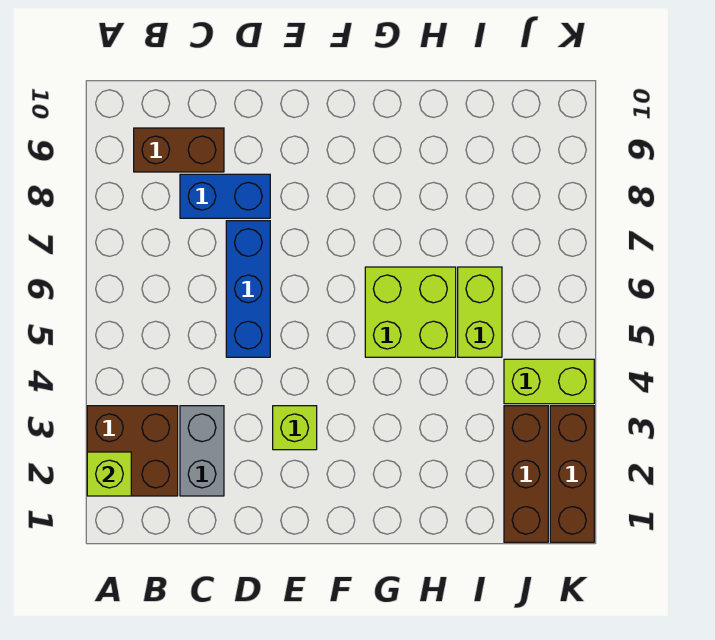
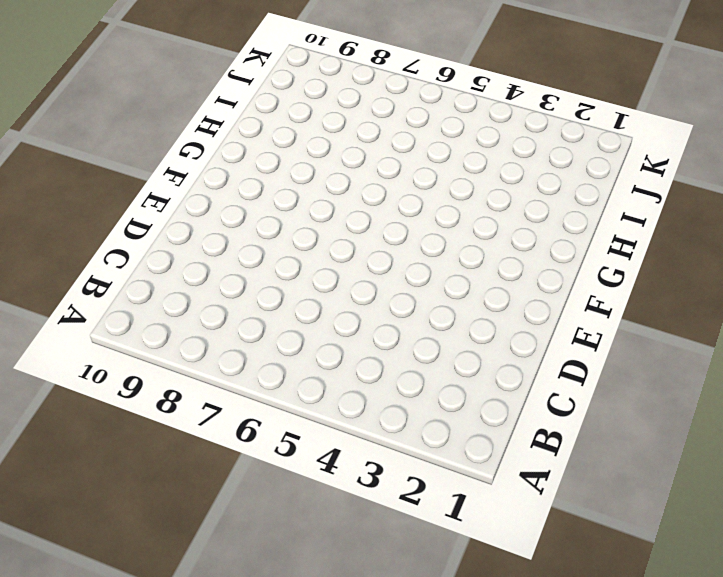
none -> brown 2x2 brick [87,406,178,496]
none -> brown 1x2 brick [134,128,224,172]
none -> grey 1x2 brick [180,406,224,496]

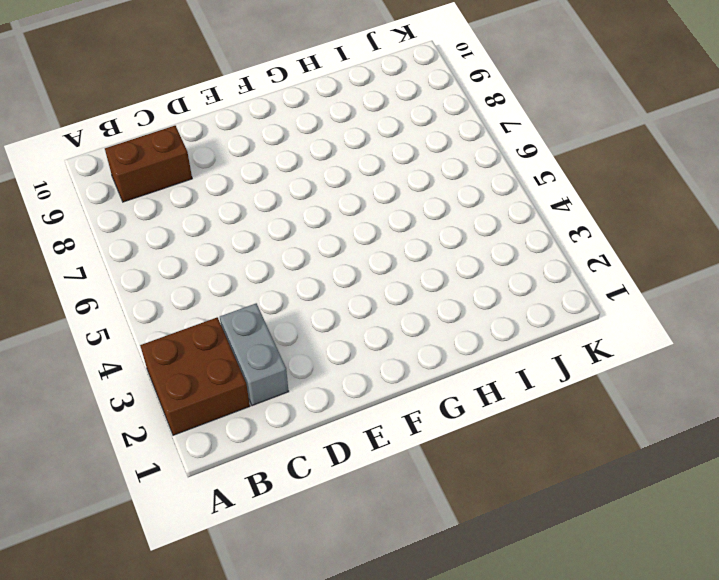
none -> blue 1x2 brick [180,174,270,218]
none -> blue 1x3 brick [226,221,270,357]
none -> lime 1x1 brick [273,406,317,450]

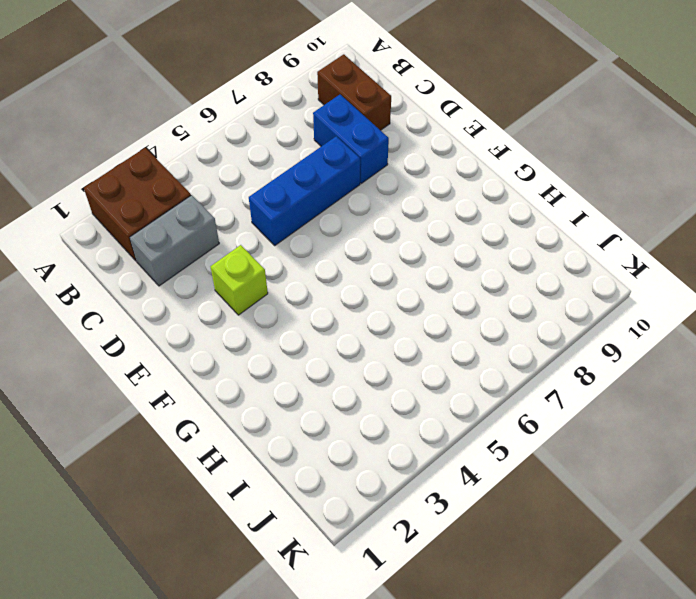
none -> lime 2x2 brick [365,267,456,357]
none -> lime 1x2 brick [458,267,502,357]
none -> brown 1x3 brick [504,406,548,542]

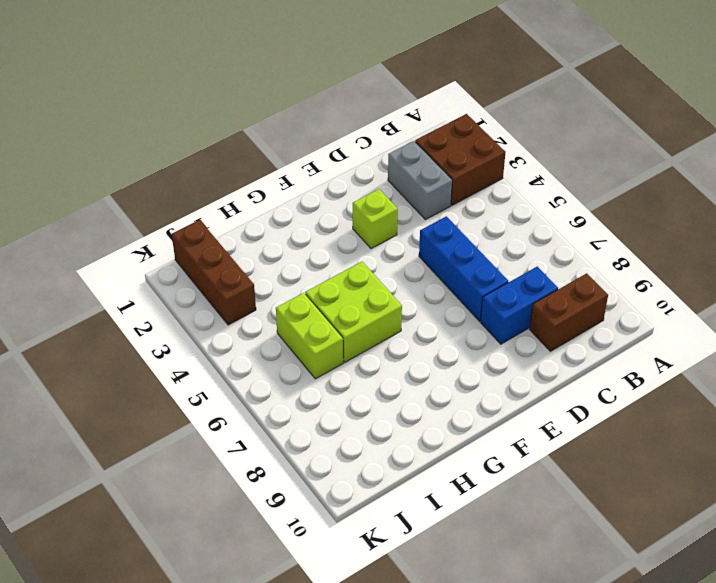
none -> lime 1x2 brick [504,359,594,404]
none -> brown 1x3 brick [550,406,594,542]
none -> lime 1x1 brick [87,452,131,496]

